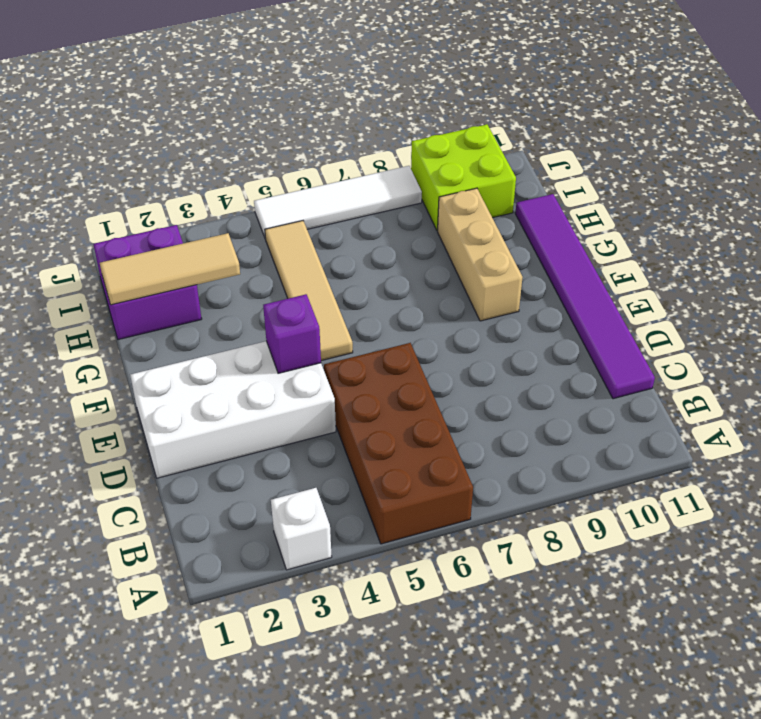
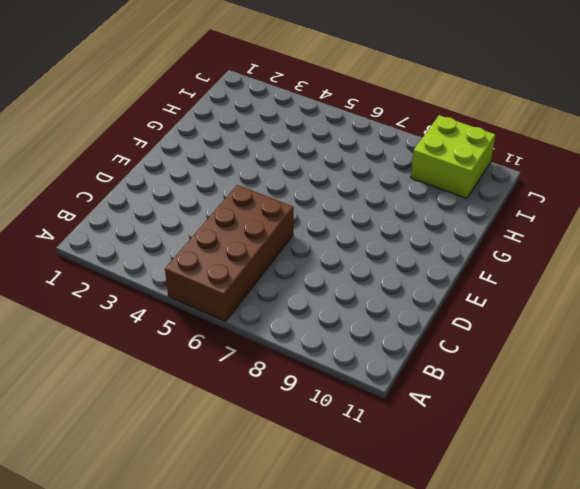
none -> white 1x1 brick [271,488,332,570]
none -> purple 1x6 tile [515,194,655,399]

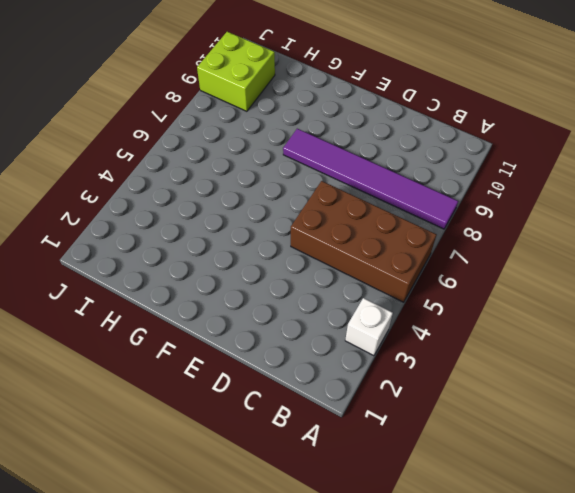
purple 1x6 tile [283,129,458,229] -> purple 1x6 tile moved to [515,194,655,399]
none -> white 2x4 brick [130,341,336,478]
none -> tan 1x4 tile [265,221,353,361]

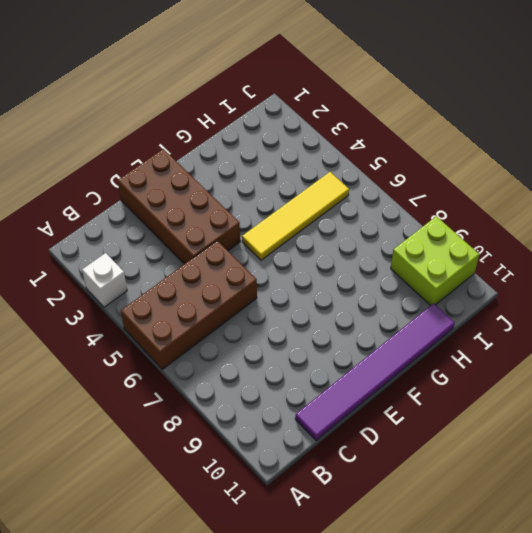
brown 2x4 brick [118,149,240,264] -> white 2x4 brick [130,341,336,478]
yellow 1x4 tile [242,172,349,260] -> tan 1x4 tile [265,221,353,361]
none -> tan 1x3 brick [438,188,523,321]
none -> purple 2x2 brick [93,225,202,340]

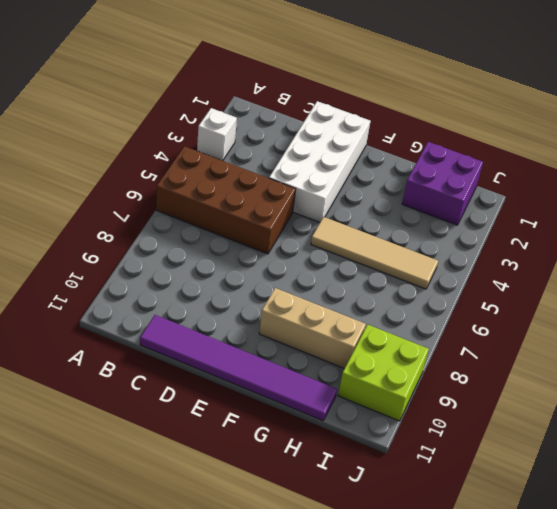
none -> white 1x4 tile [254,166,422,239]
none -> purple 1x1 brick [263,294,321,373]

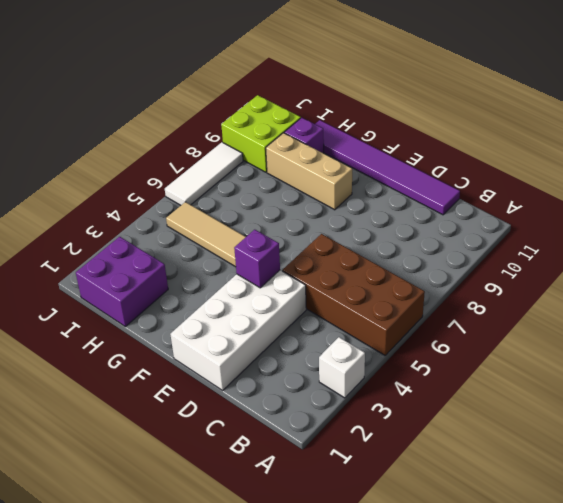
purple 1x1 brick [284,118,324,153] -> none
white 1x3 tile [165,142,243,205] -> white 1x4 tile [254,166,422,239]
none -> tan 1x3 tile [100,233,240,305]

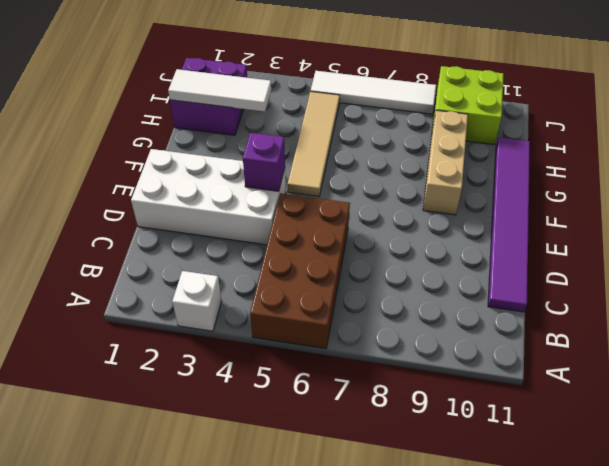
white 1x3 tile [168,69,271,112] -> tan 1x3 tile [100,233,240,305]

